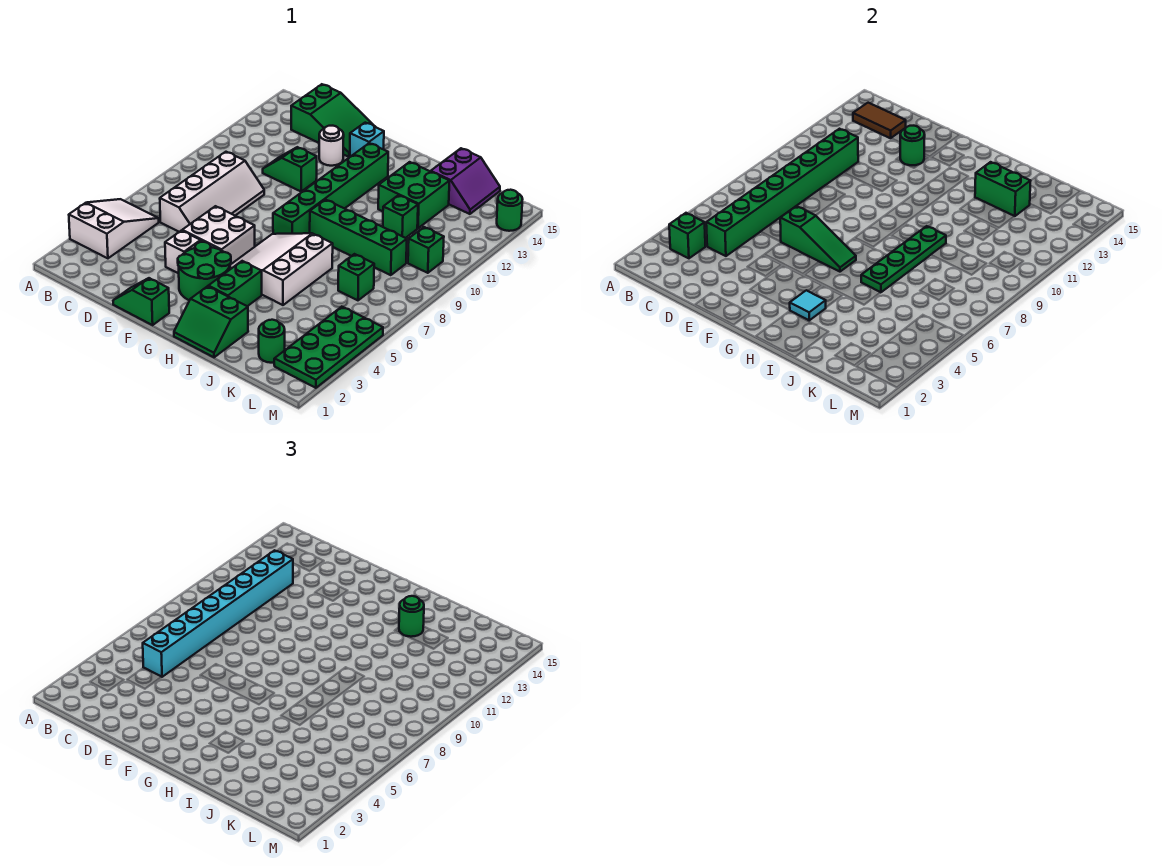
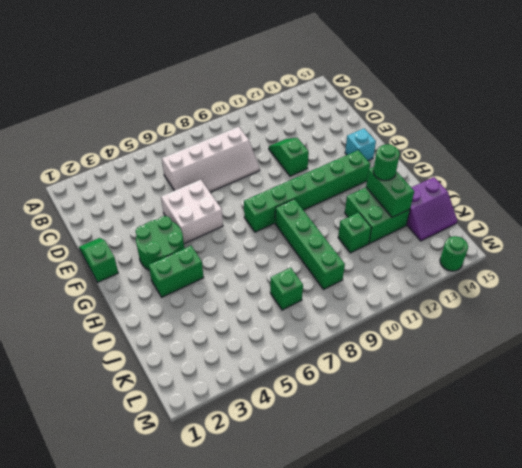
none -> white 2x3 slope [69,199,159,258]
none -> green 2x3 slope [291,84,375,157]
none -> white 1x1 brick [165,231,201,273]
none -> white 1x1 round brick [319,126,344,166]

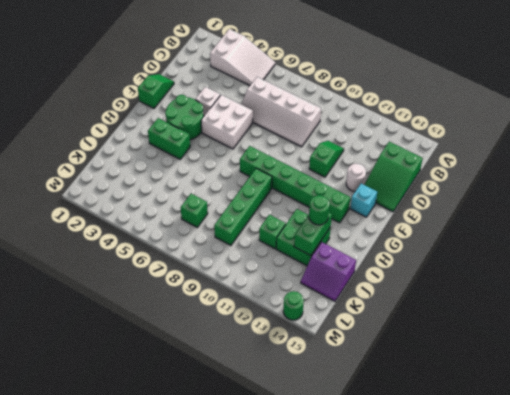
none -> white 3x3 slope [230,233,333,305]
none -> green 2x2 slope [174,286,248,357]
none -> green 1x1 round brick [259,320,285,363]
none -> green 2x4 plate [274,307,383,388]

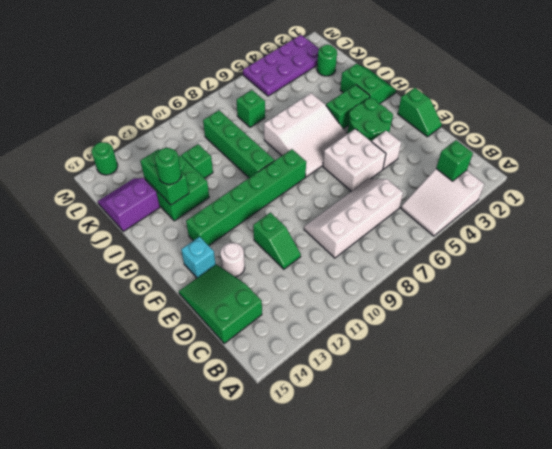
purple 2x4 plate [243,35,319,96] -> green 2x4 plate [274,307,383,388]
none -> green 1x1 brick [408,227,444,273]
none -> brown 1x2 tile [853,103,906,138]
none -> green 1x8 brick [706,129,858,256]
none -> green 1x3 slope [780,206,856,272]

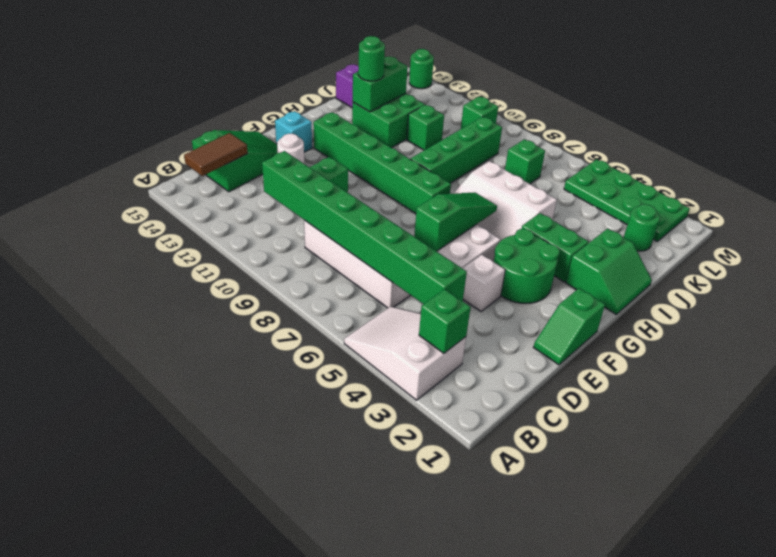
none -> green 1x1 round brick [900,126,925,165]
none -> cyan 1x1 tile [790,290,826,320]
none -> green 1x4 plate [861,226,946,293]
none -> cyan 1x8 brick [143,550,293,677]

